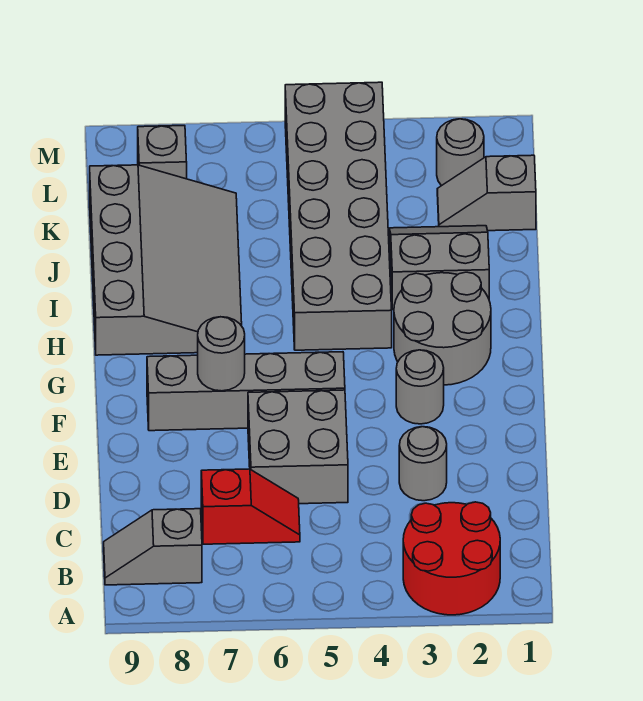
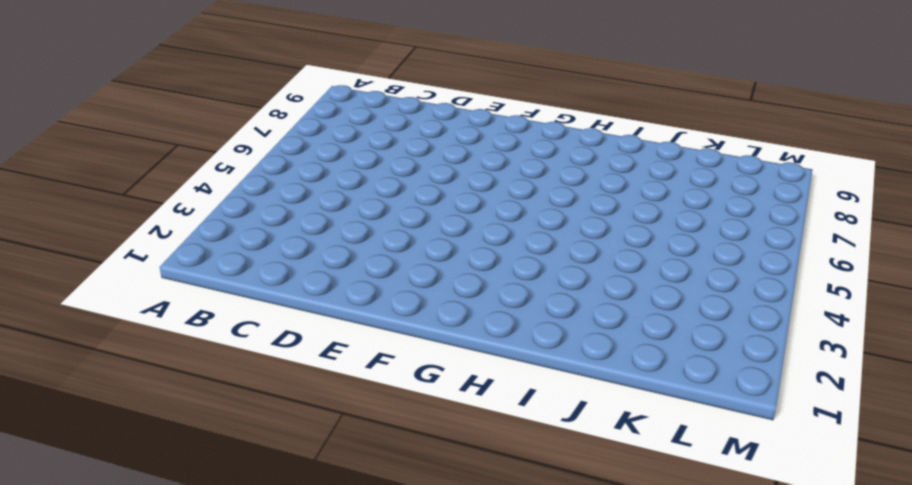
none -> red 2x2 round brick [403,502,500,615]
none -> grey 1x2 slope [104,509,202,585]
none -> red 1x2 slope [201,469,300,544]

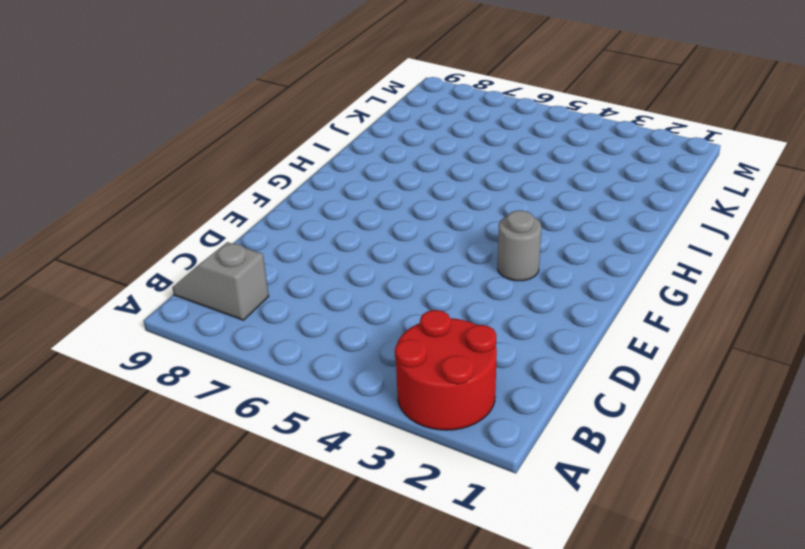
none -> red 1x2 slope [201,469,300,544]
none -> grey 1x1 round brick [399,427,447,501]
none -> grey 2x2 brick [248,390,348,504]

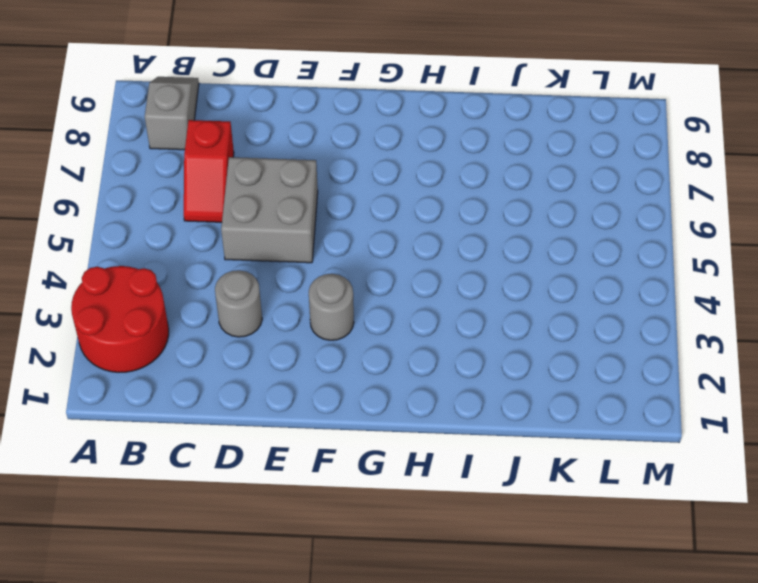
none -> grey 1x4 brick [147,352,345,431]
none -> grey 2x2 round brick [394,272,491,385]
none -> grey 2x6 brick [285,82,392,350]

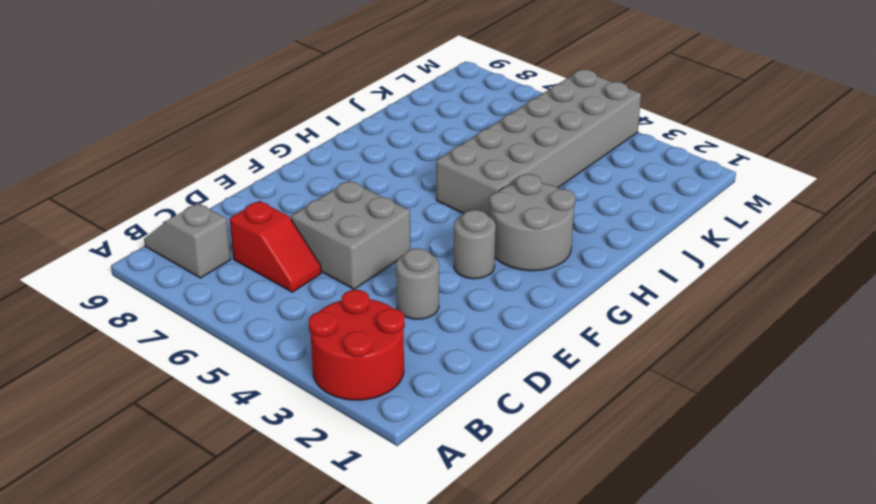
none -> grey 1x4 brick [147,352,345,431]
none -> grey 3x4 slope [90,165,242,355]
none -> grey 2x2 slope [389,226,489,310]

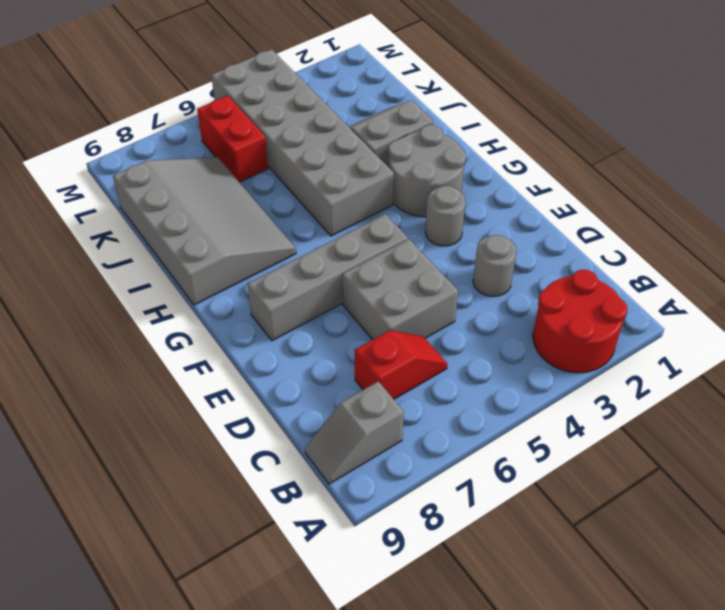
red 1x2 brick [197,96,268,182] -> none
none -> grey 1x2 slope [437,155,536,231]
none -> grey 1x1 round brick [437,119,484,186]
none -> grey 1x1 brick [138,126,187,179]

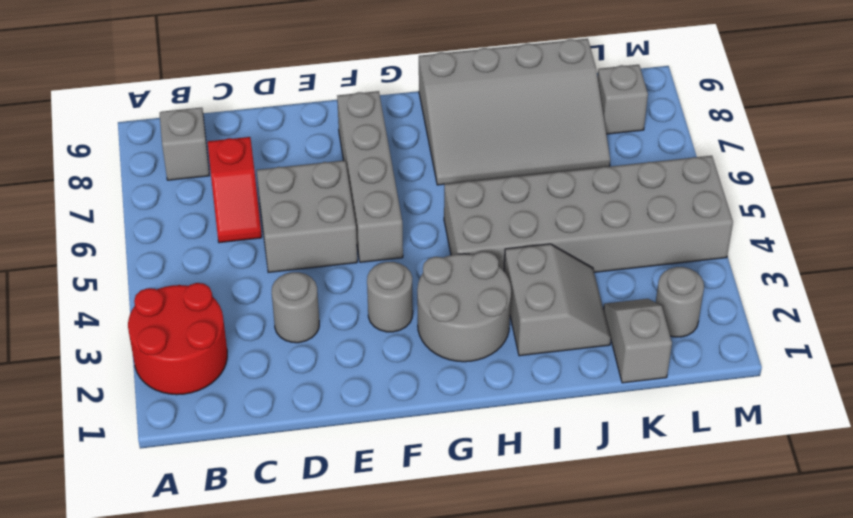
none -> grey 1x1 round brick [198,317,245,391]

